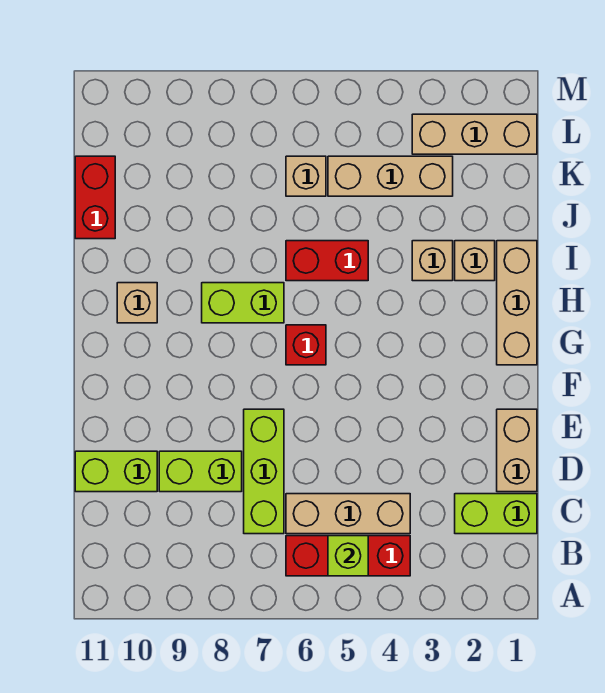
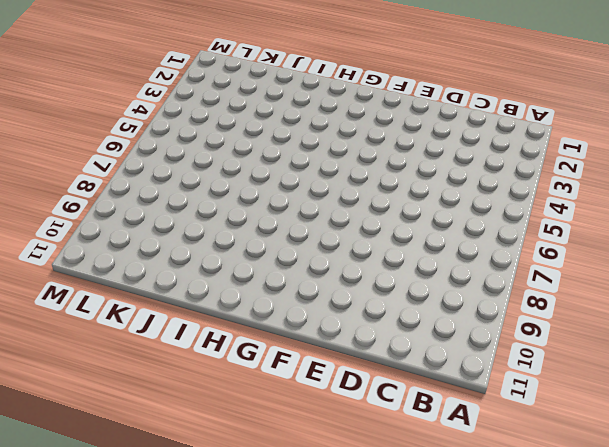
none -> red 1x3 brick [286,536,410,576]
none -> lime 1x2 brick [455,494,537,534]
none -> tan 1x3 brick [286,494,410,534]

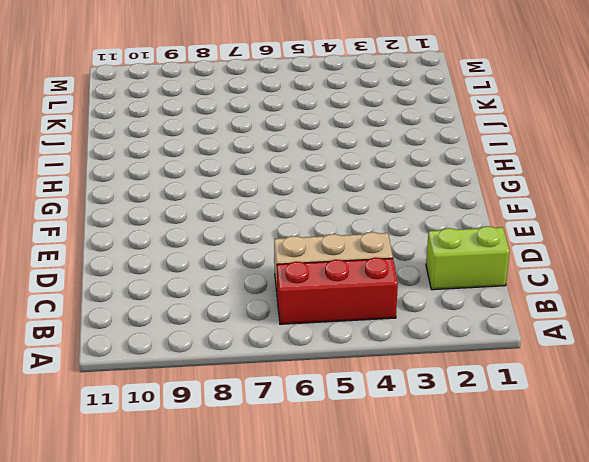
none -> lime 1x3 brick [244,409,284,534]
none -> tan 1x2 brick [497,409,537,492]
none -> lime 1x2 brick [159,451,242,492]

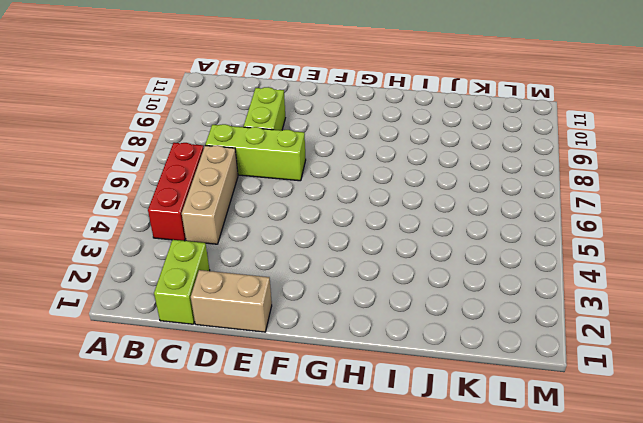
none -> lime 1x2 brick [75,451,157,492]
none -> tan 1x3 brick [497,241,537,365]
none -> red 1x1 brick [286,325,326,365]

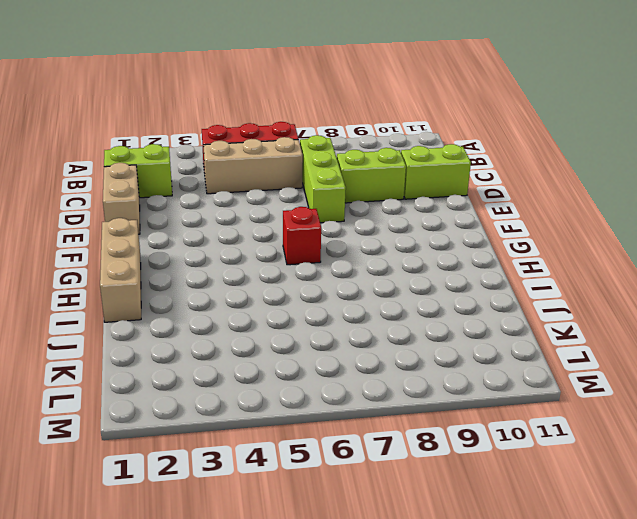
none -> lime 1x2 brick [202,283,284,323]
none -> tan 1x1 brick [117,283,157,323]
none -> tan 1x1 brick [455,241,495,281]

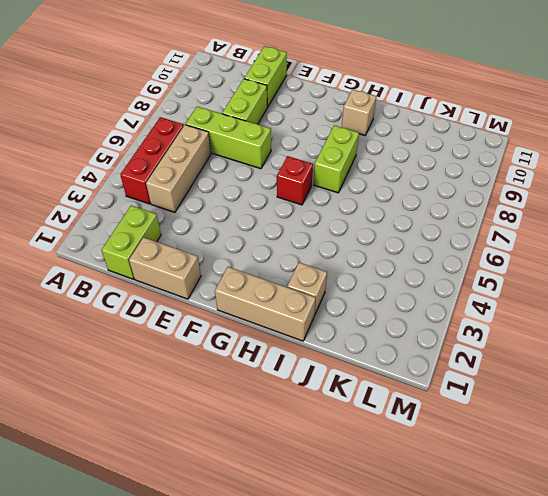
none -> tan 1x1 brick [412,241,453,281]
none -> red 1x2 brick [286,241,368,281]
none -> red 1x2 brick [75,156,115,239]

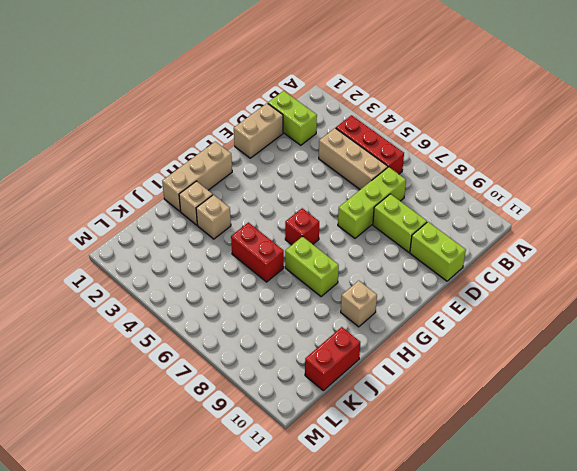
none -> tan 1x3 brick [328,156,453,196]
none -> tan 1x1 brick [286,156,326,196]
none -> tan 1x3 brick [412,114,537,154]

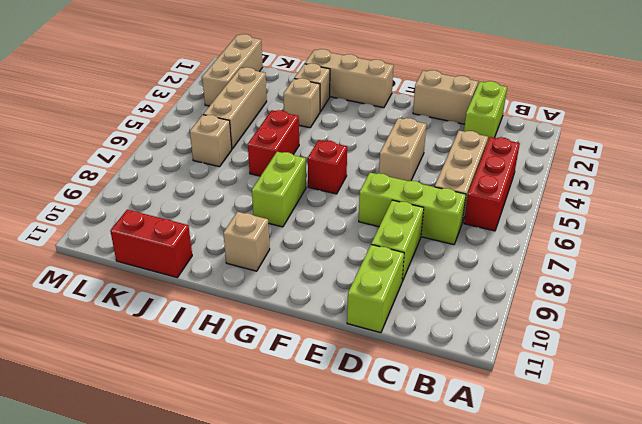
tan 1x2 brick [379,118,427,181] -> none
none -> lime 1x1 brick [328,536,368,576]

